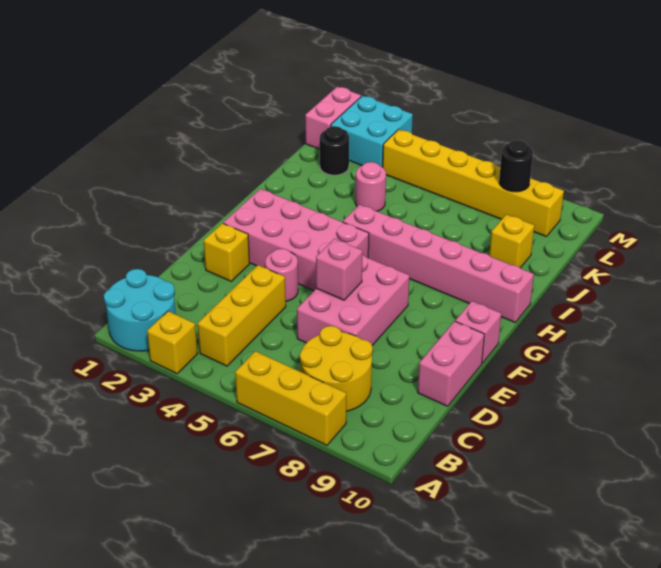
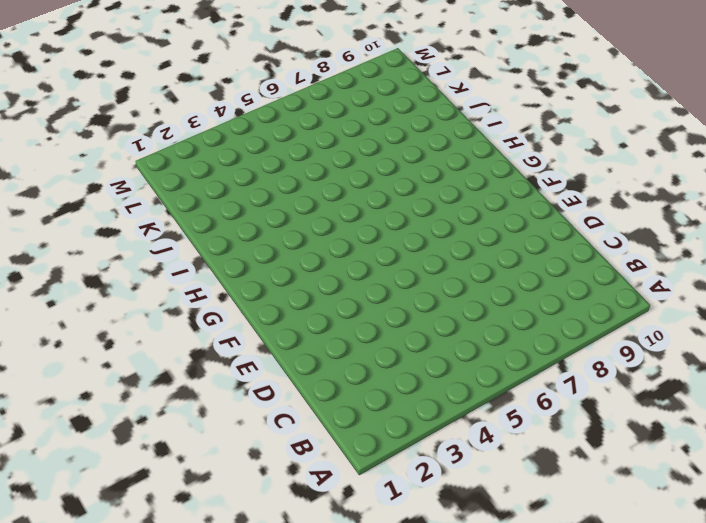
none -> cyan 2x2 round brick [104,269,176,351]
none -> yellow 1x1 brick [147,311,198,374]
none -> yellow 1x3 brick [235,351,346,445]

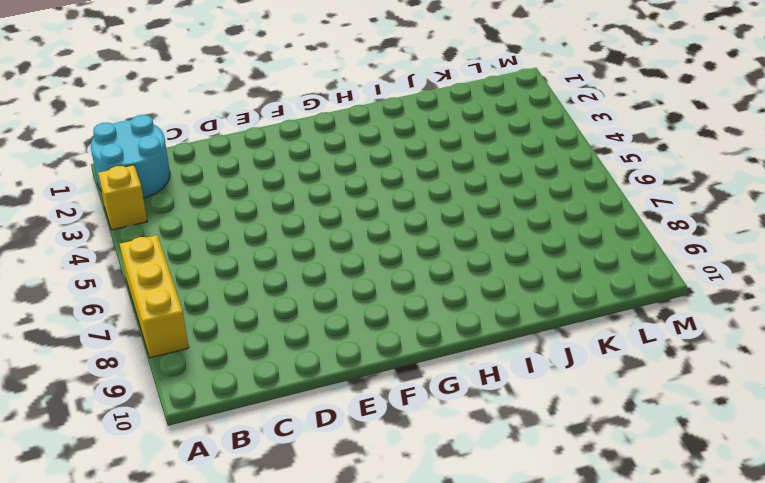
none -> yellow 1x3 brick [198,265,286,366]
none -> yellow 2x2 round brick [300,326,373,411]
none -> pink 2x3 brick [297,255,410,345]

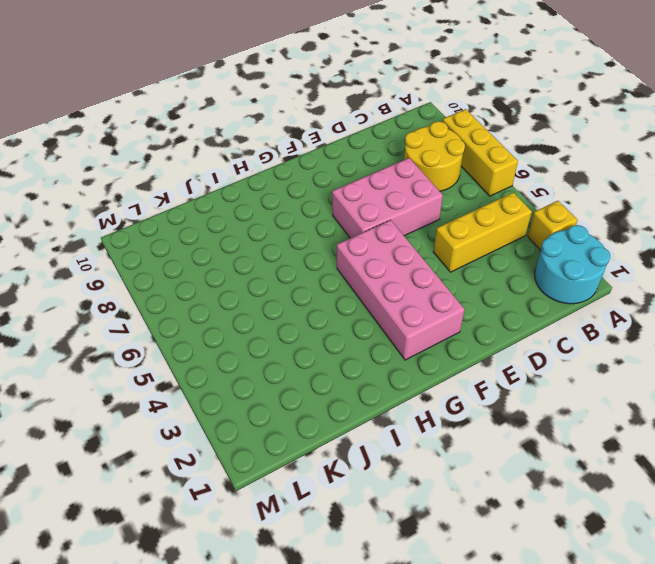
none -> pink 1x2 brick [418,321,484,406]
none -> yellow 1x1 brick [204,223,250,281]
none -> pink 1x1 round brick [265,249,298,301]

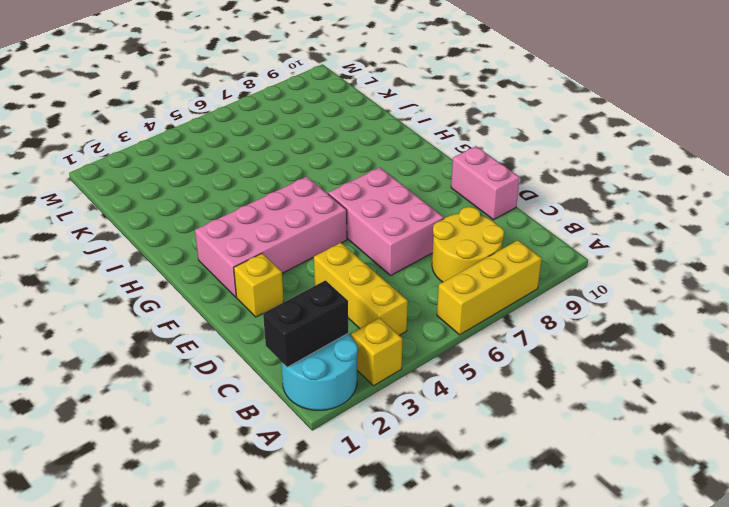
black 1x2 brick [263,280,348,367] -> none
none -> pink 1x1 round brick [265,249,298,301]
none -> pink 1x1 brick [455,301,501,363]
none -> pink 1x6 brick [343,205,534,322]

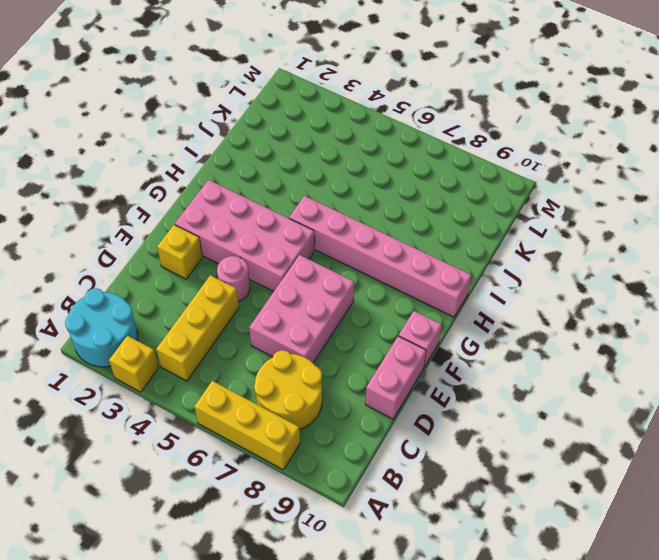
none -> pink 1x1 round brick [355,162,386,211]
none -> yellow 1x1 brick [489,215,534,268]
none -> black 1x1 round brick [320,126,349,175]

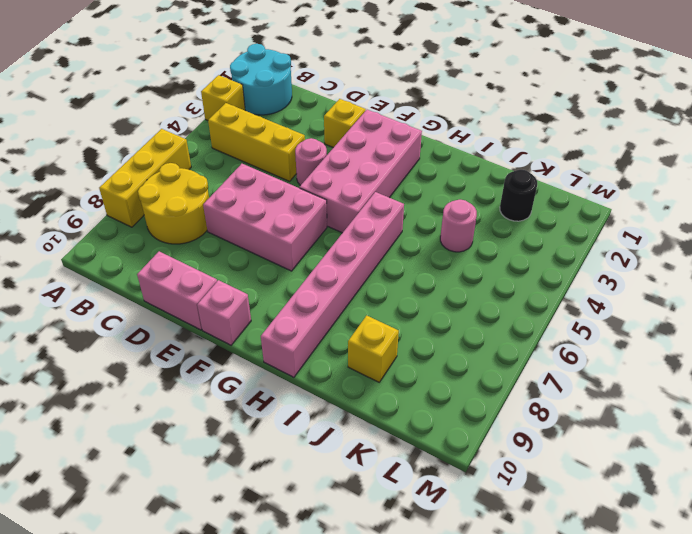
none -> pink 1x2 brick [305,87,361,149]
none -> cyan 2x2 brick [331,96,413,167]
none -> yellow 1x6 brick [383,130,564,236]

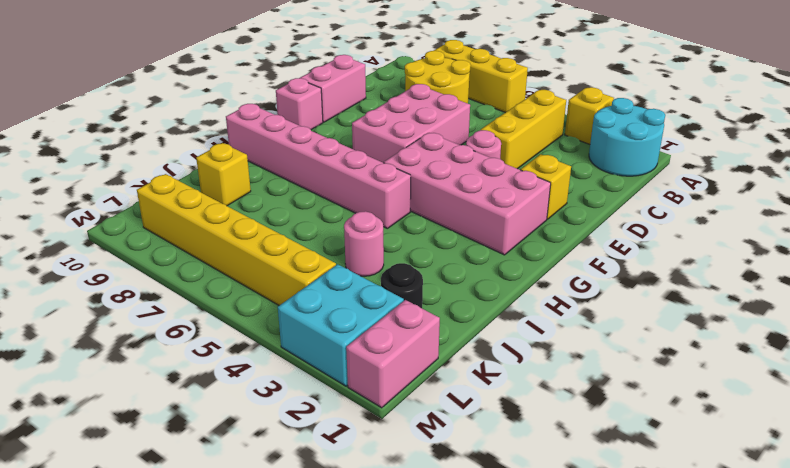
none -> pink 1x1 brick [316,239,363,300]
none -> black 1x1 round brick [499,140,533,192]

